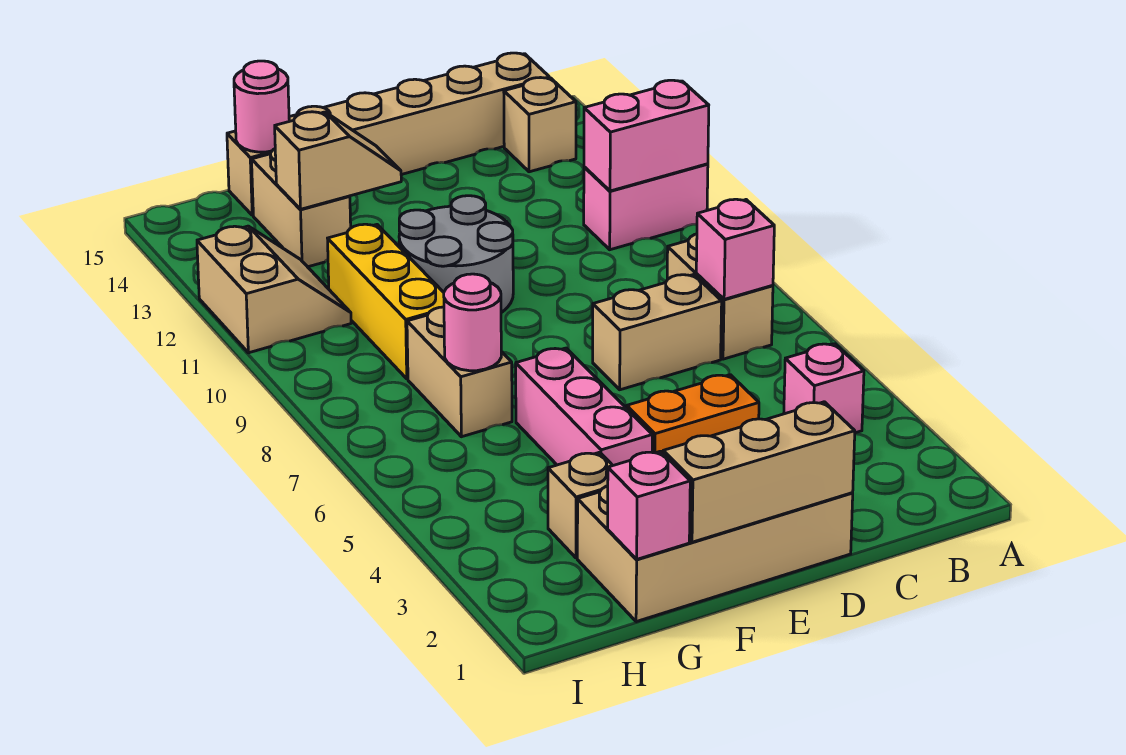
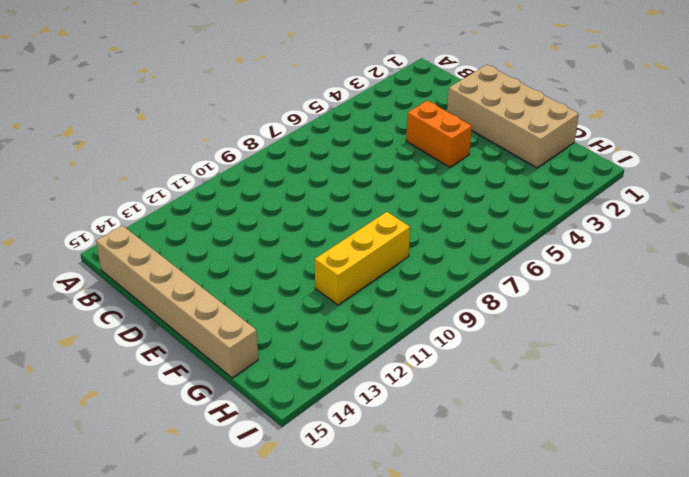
none -> pink 1x2 brick [584,164,708,250]
none -> pink 1x1 brick [784,344,864,433]
none -> tan 1x2 brick [667,234,773,359]

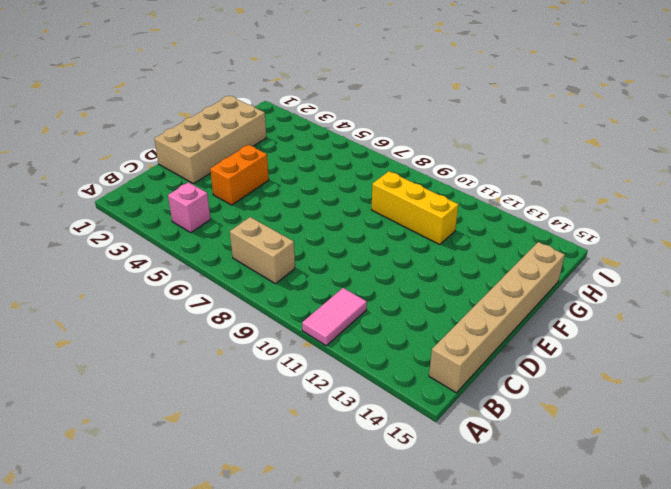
pink 1x2 tile [302,288,367,346] -> pink 1x2 brick [584,164,708,250]
none -> tan 1x1 brick [504,78,576,172]
none -> tan 1x2 brick [593,275,722,390]
none -> grey 2x2 round brick [399,196,513,313]

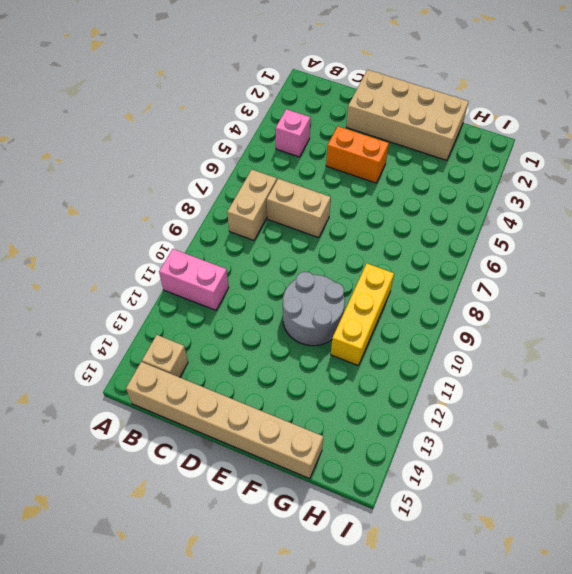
none -> pink 1x3 brick [516,348,652,465]
none -> tan 1x1 brick [548,452,613,558]
none -> tan 1x2 brick [407,307,512,437]

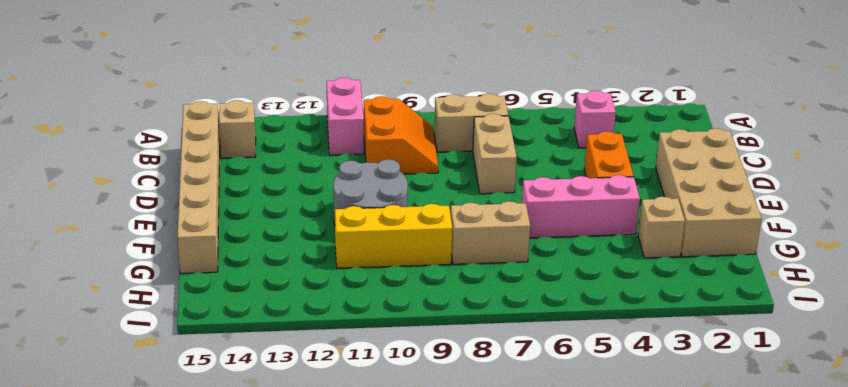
orange 2x2 slope [364,96,438,174] -> none
none -> tan 1x2 brick [252,149,351,267]
none -> tan 2x2 slope [197,226,351,353]
none -> pink 1x2 brick [584,80,709,191]

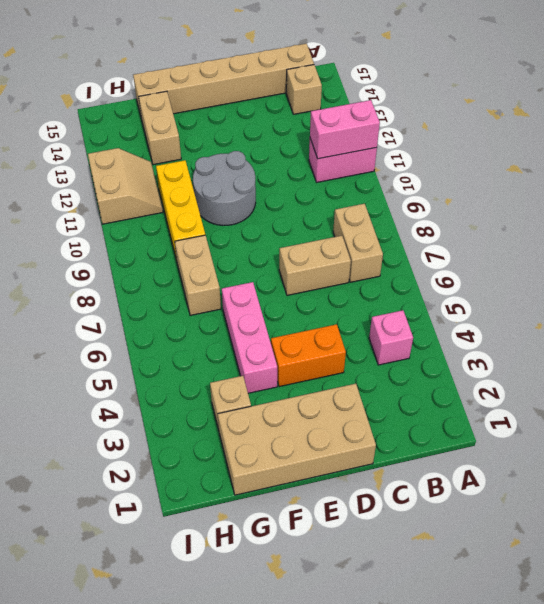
none -> pink 1x1 brick [696,199,774,299]
none -> tan 1x3 brick [663,402,855,542]
none -> tan 1x2 slope [275,112,401,209]

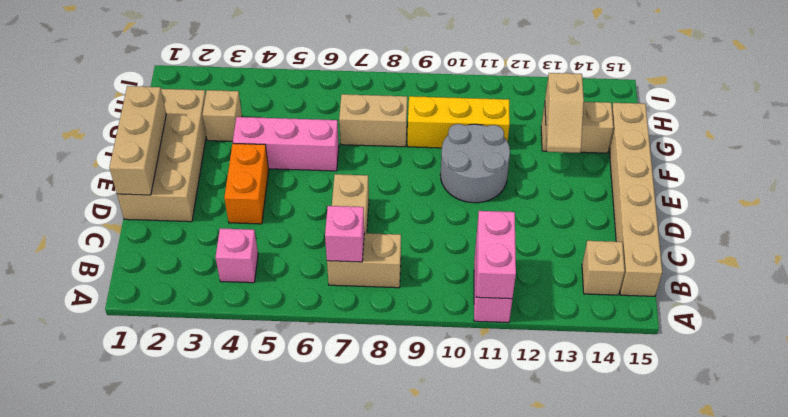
none -> tan 2x2 slope [197,226,351,353]
none -> pink 1x1 brick [608,451,690,559]
none -> pink 1x1 round brick [444,274,501,371]

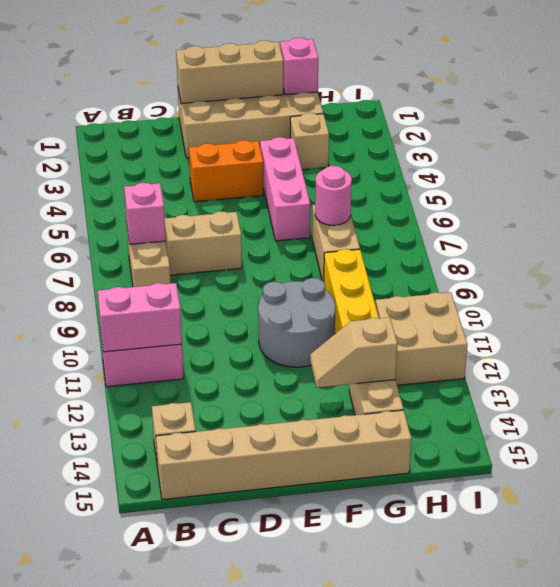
tan 2x2 brick [376,292,467,385] -> tan 2x2 slope [197,226,351,353]
none -> pink 1x1 brick [784,344,864,433]
none -> pink 1x1 round brick [234,61,289,152]

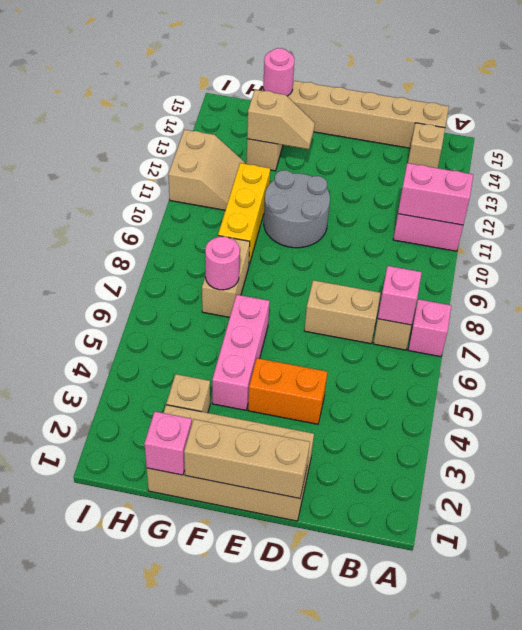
pink 1x1 brick [408,299,451,357] -> pink 1x1 brick moved to [784,344,864,433]

